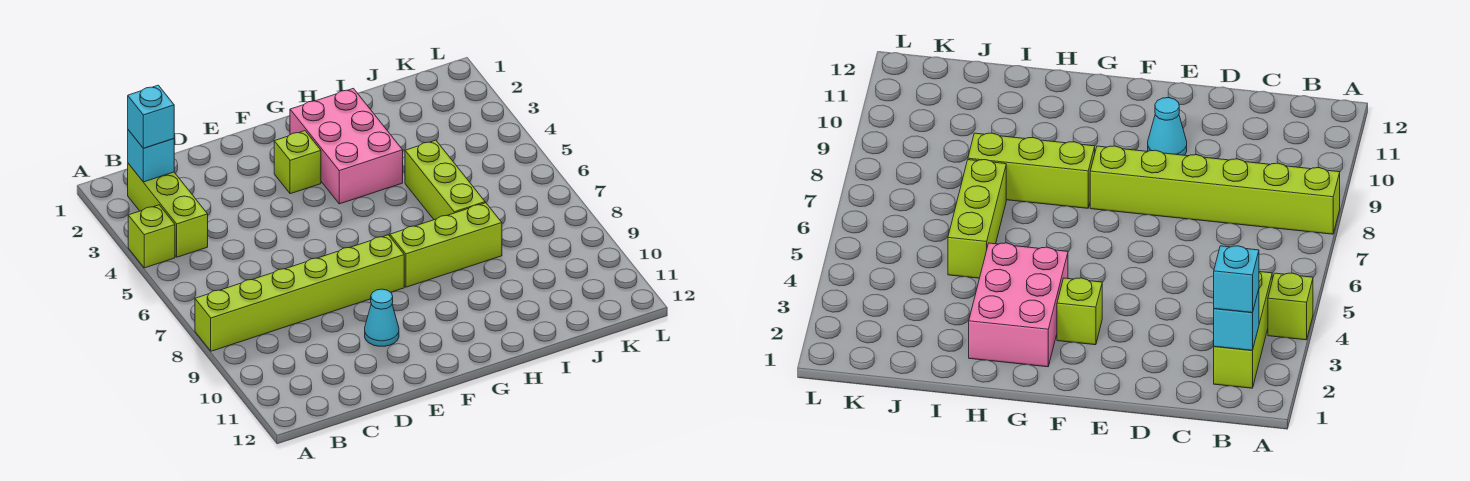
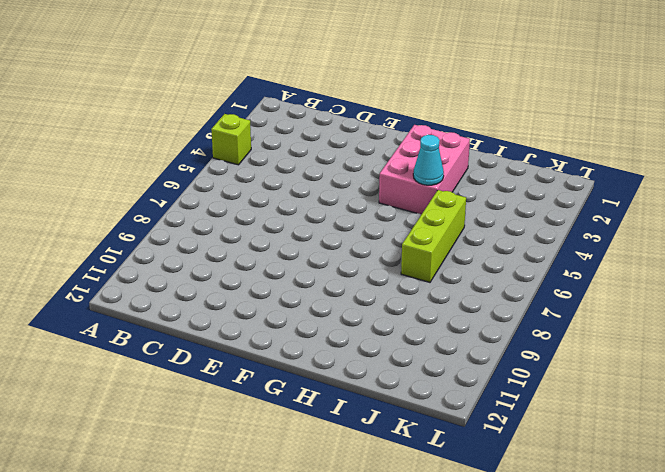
cyan 1x1 cone [413,135,444,185] -> cyan 1x1 cone moved to [365,289,399,346]
none -> lime 1x6 brick [195,235,404,351]
none -> lime 1x3 brick [128,164,208,257]

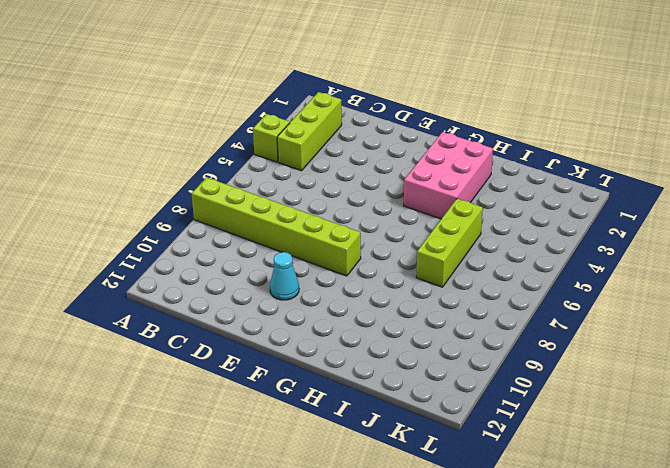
none -> lime 1x1 brick [274,131,321,194]
none -> lime 1x3 brick [390,203,502,287]

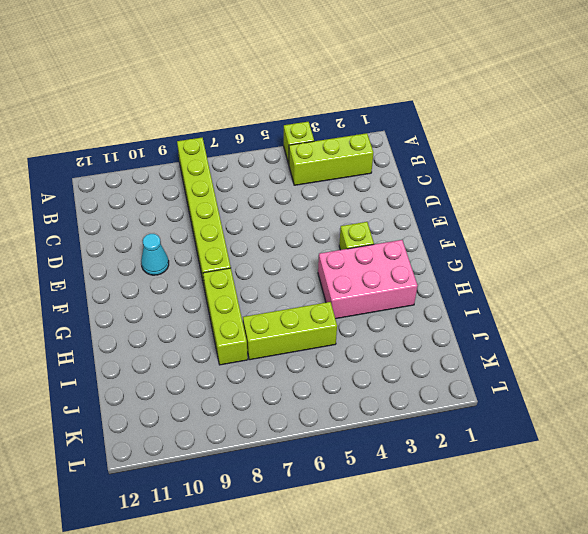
none -> cyan 1x1 brick [128,130,174,182]
none -> cyan 1x1 brick [128,85,174,148]

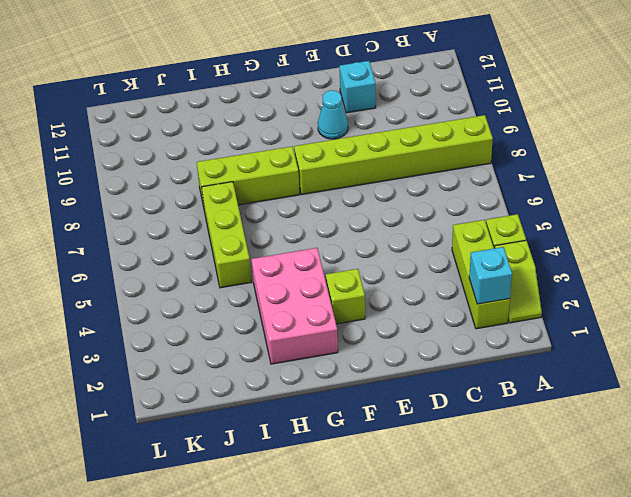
lime 1x2 slope [495,240,542,323] -> none
cyan 1x1 brick [340,61,376,113] -> cyan 1x1 brick moved to [128,85,174,148]

